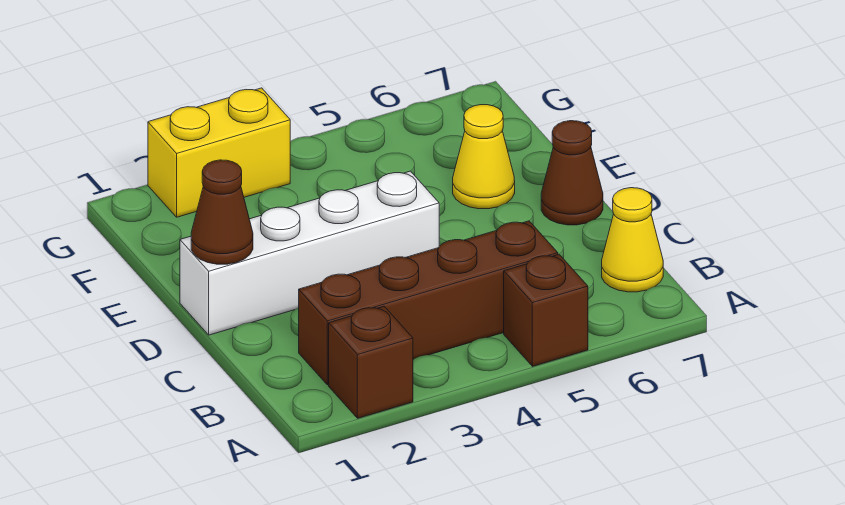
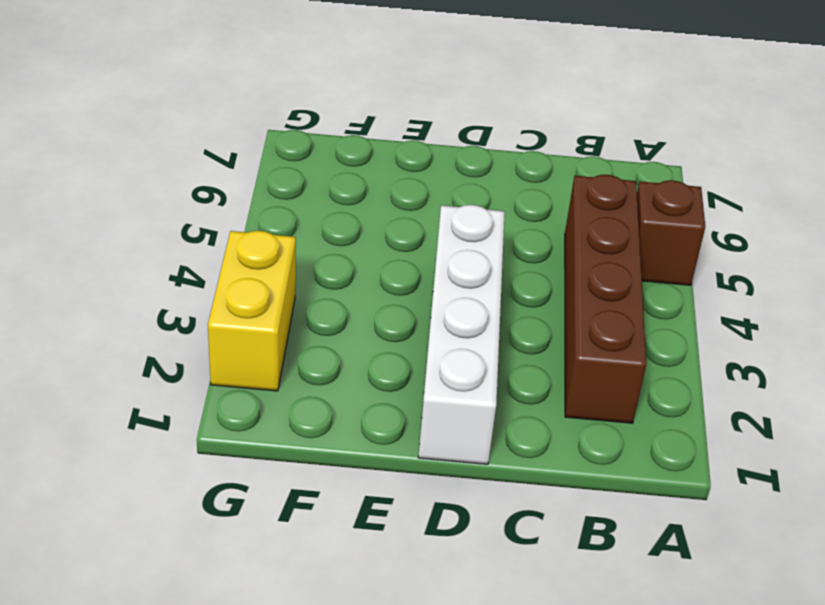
none -> brown 1x1 brick [329,306,413,418]
none -> yellow 1x1 cone [602,188,663,292]

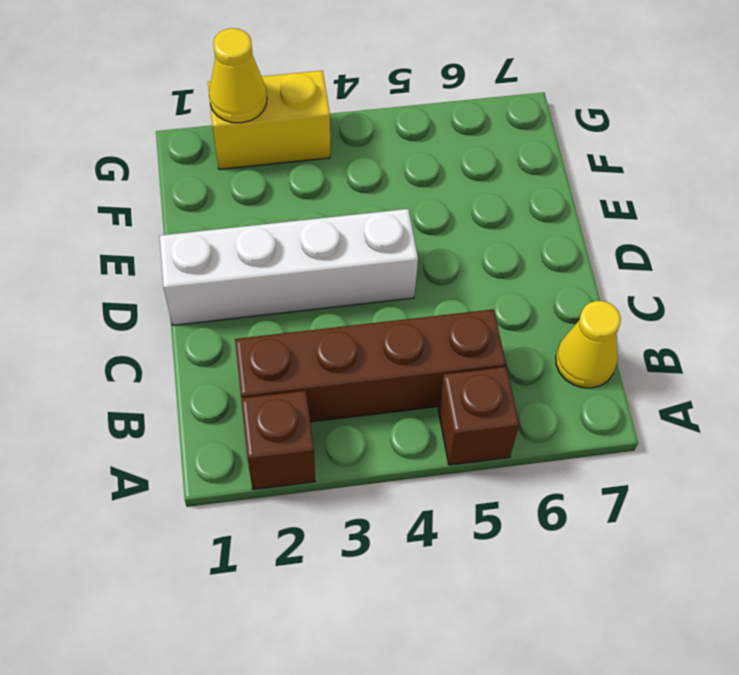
yellow 1x1 cone [209,28,267,123] -> yellow 1x1 cone moved to [453,105,515,209]
none -> brown 1x1 cone [541,121,603,225]
none -> brown 1x1 cone [191,160,253,264]

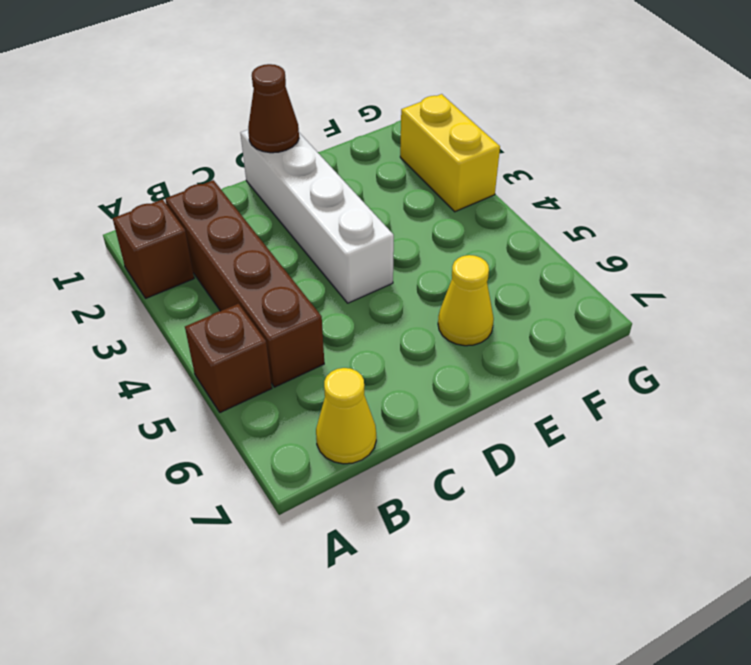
none -> brown 1x1 cone [541,121,603,225]

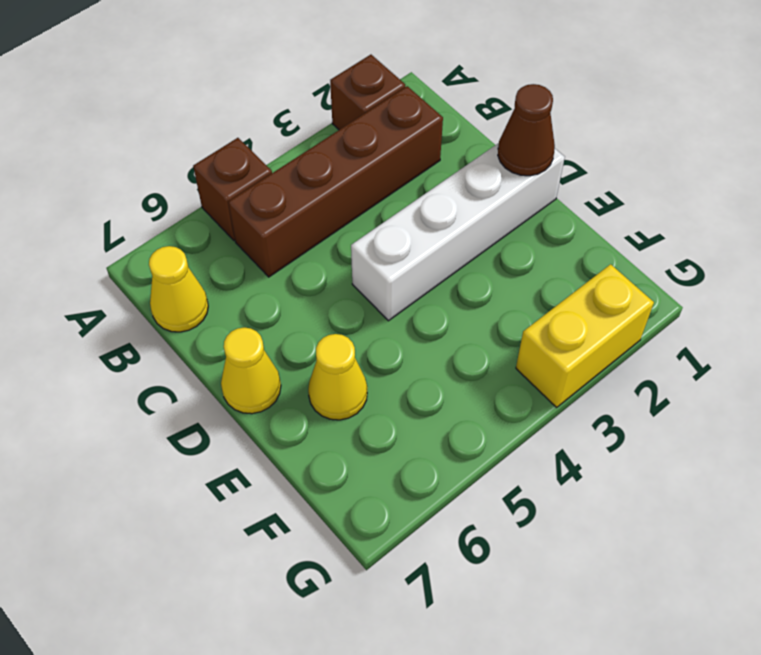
yellow 1x1 cone [221,327,281,414] -> brown 1x1 cone [541,121,603,225]

